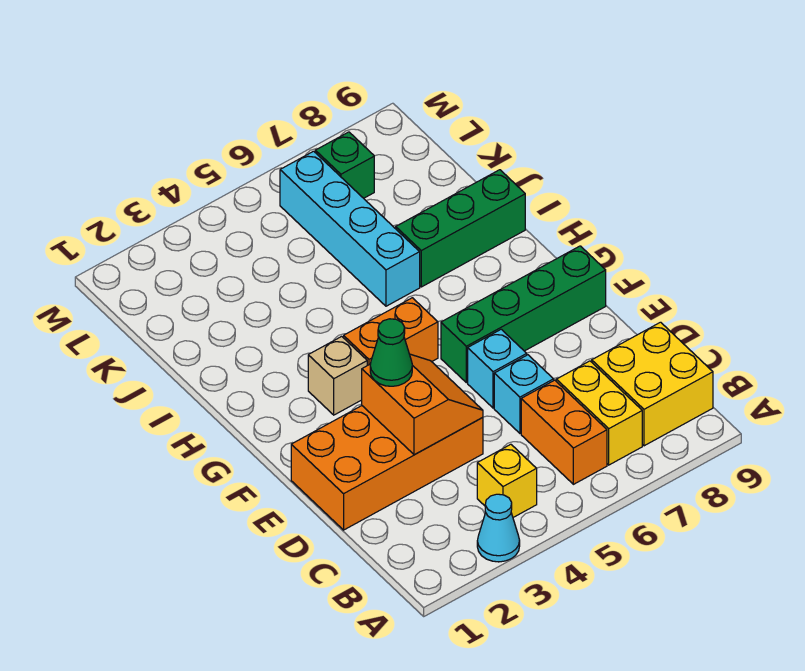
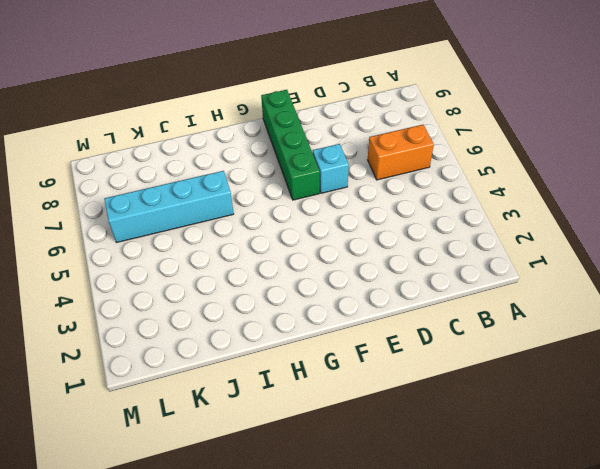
none -> cyan 1x1 cone [477,494,520,562]
none -> yellow 1x1 brick [477,444,537,517]
none -> yellow 1x2 brick [556,361,642,465]

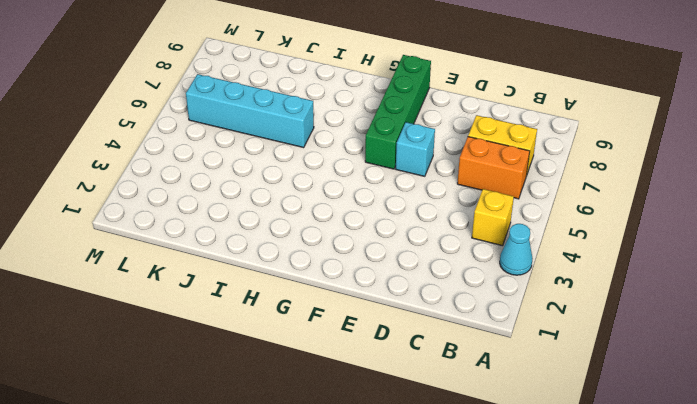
none -> yellow 2x2 brick [592,322,713,446]
none -> orange 2x4 brick [291,406,483,530]
none -> cyan 1x1 brick [494,355,554,433]

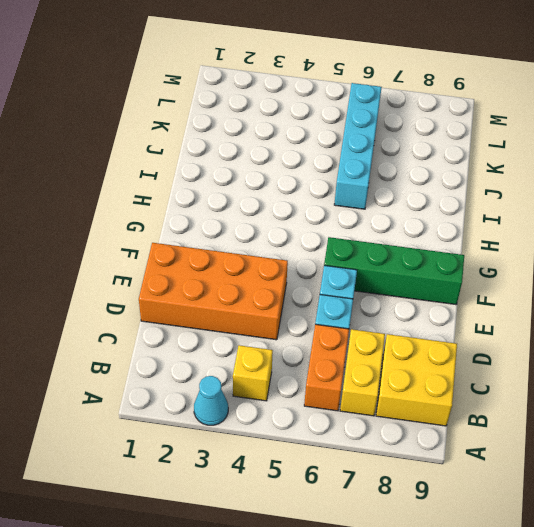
none -> tan 1x1 brick [308,336,367,415]
none -> orange 1x2 brick [344,298,438,365]
none -> green 1x3 brick [396,170,525,287]

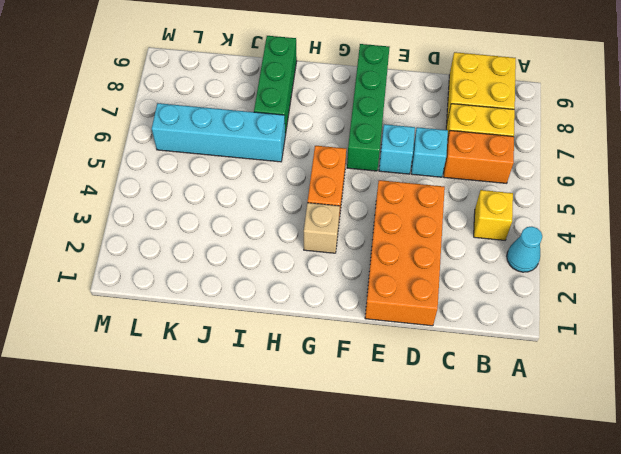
none -> green 1x1 brick [315,132,374,198]
none -> orange 2x2 slope [362,354,483,455]
none -> green 1x1 cone [370,319,412,386]

